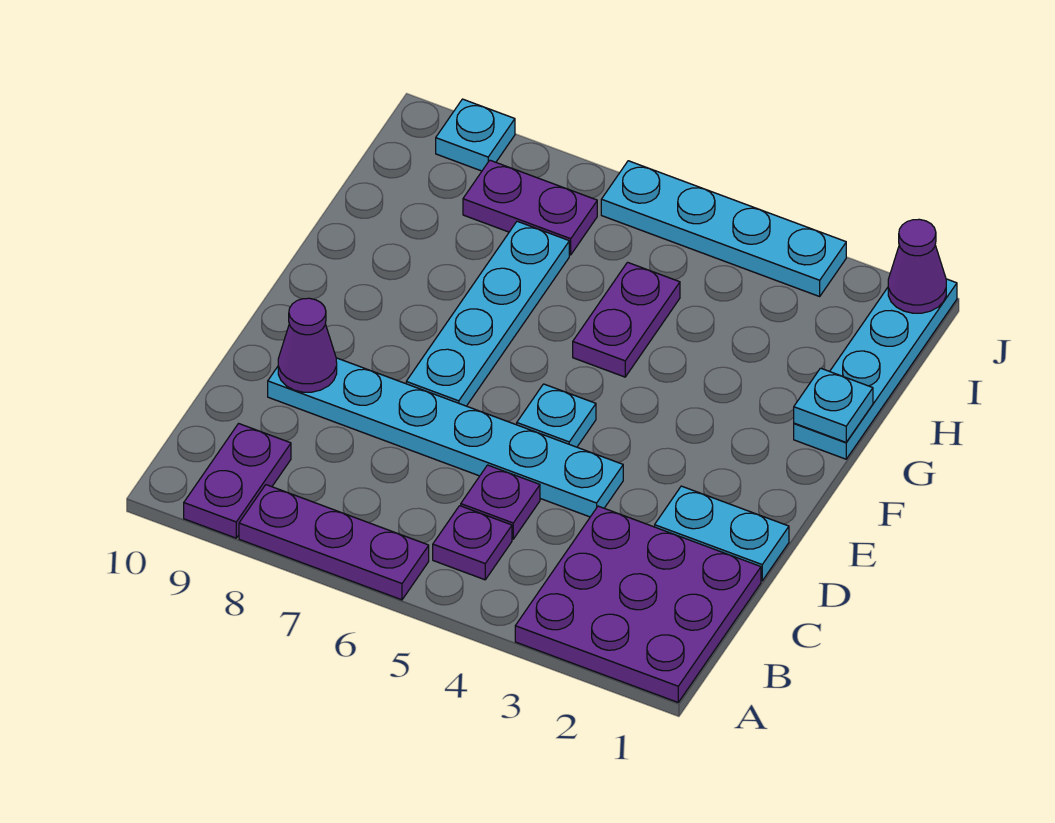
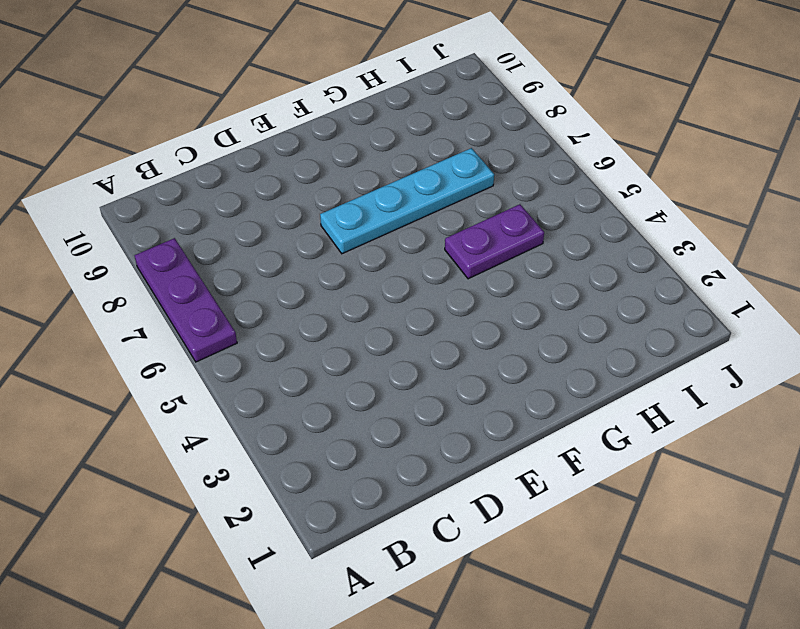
none -> purple 3x3 plate [515,506,761,702]
none -> purple 1x2 plate [184,424,291,538]
none -> purple 1x1 plate [433,506,512,580]

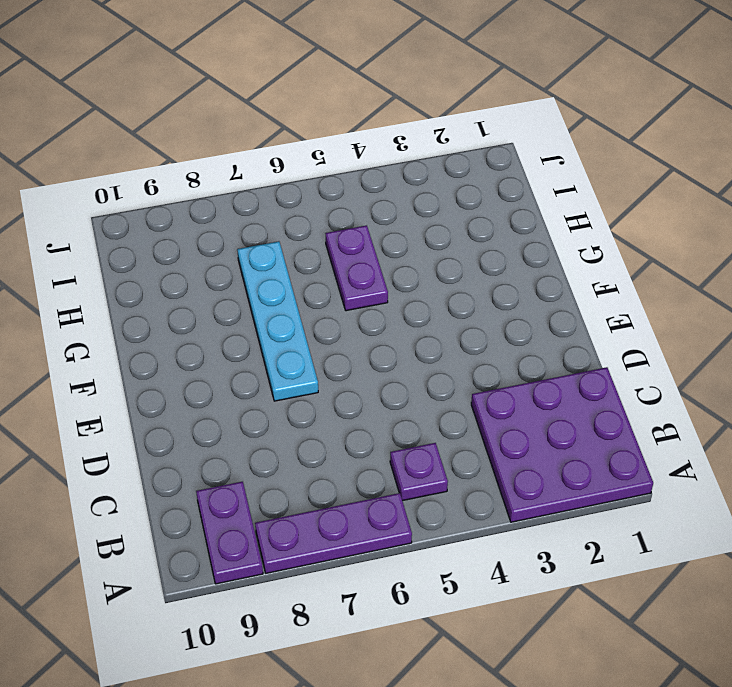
none -> purple 1x1 plate [461,465,540,539]
none -> cyan 1x2 plate [655,486,789,581]
none -> cyan 1x6 plate [268,358,623,517]

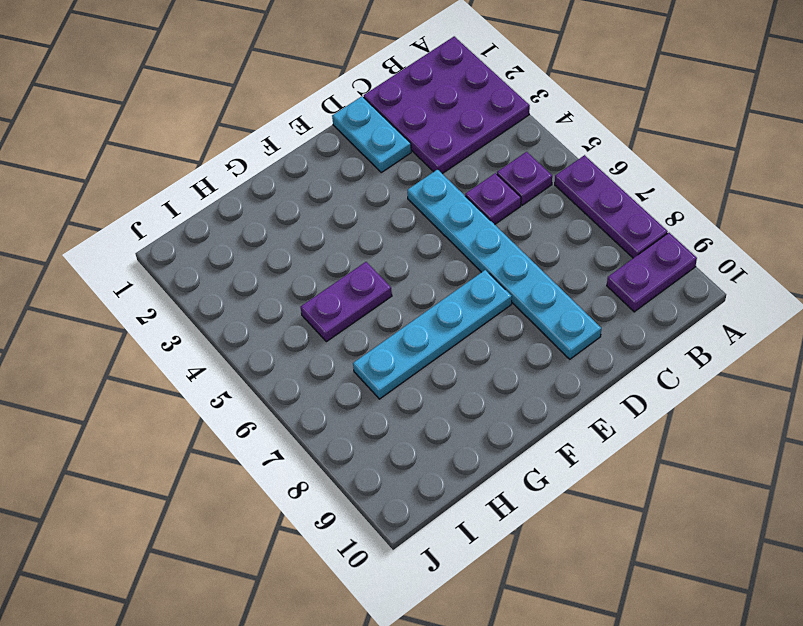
none -> cyan 1x1 plate [517,384,596,447]
none -> cyan 1x4 plate [794,279,957,459]
none -> purple 1x2 plate [463,160,597,255]

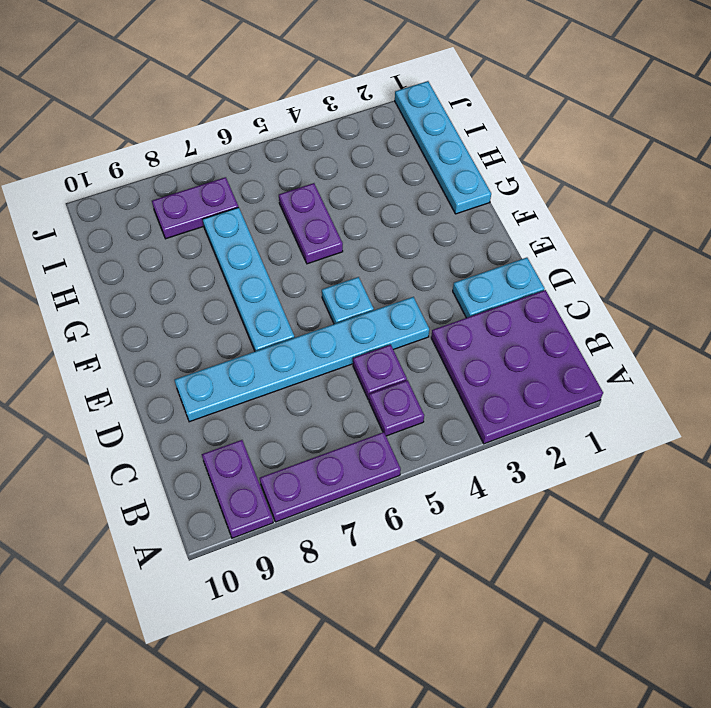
none -> cyan 1x4 plate [601,161,846,296]
none -> cyan 1x1 plate [436,99,515,171]
none -> purple 1x1 cone [278,298,337,392]

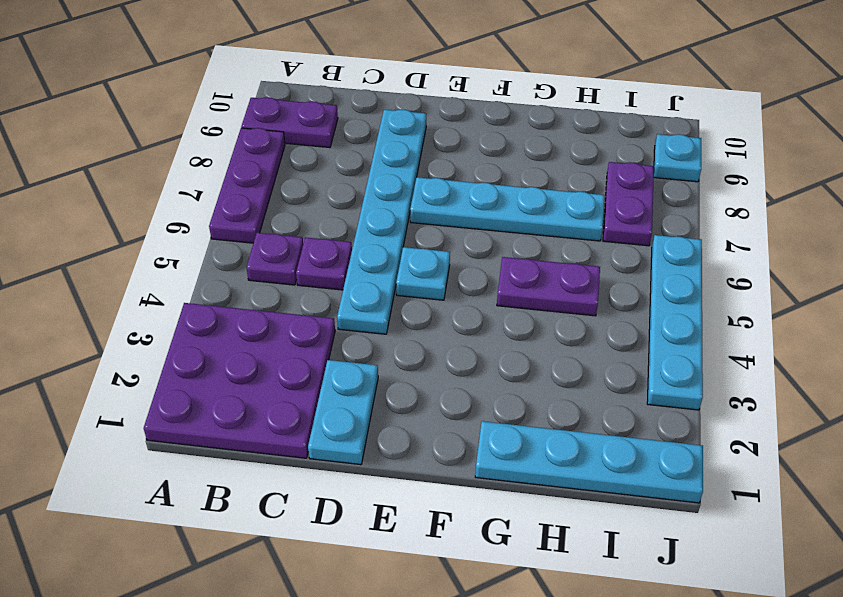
none -> purple 1x1 cone [278,298,337,392]
none -> cyan 1x1 plate [794,368,873,442]
none -> purple 1x1 cone [888,219,946,313]

